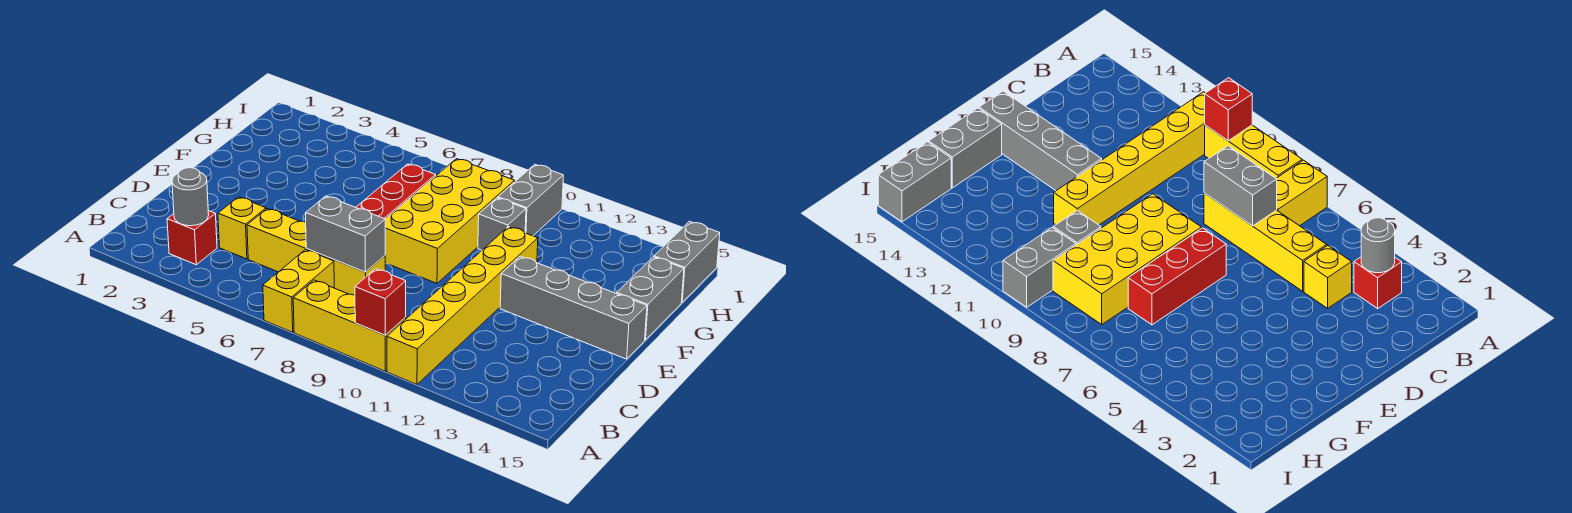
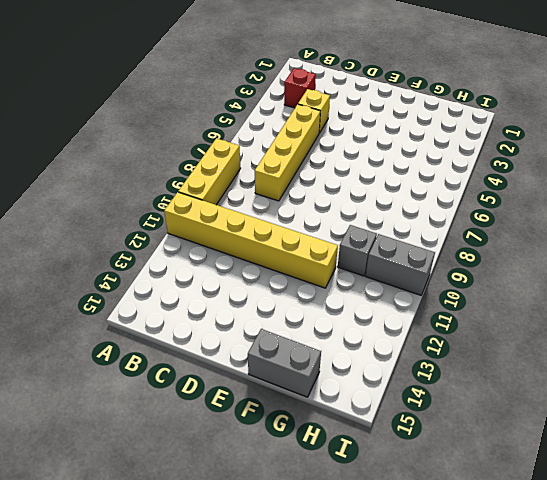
none -> yellow 1x2 brick [263,250,334,332]
none -> red 1x3 brick [356,164,436,219]
none -> yellow 2x4 brick [385,159,515,283]

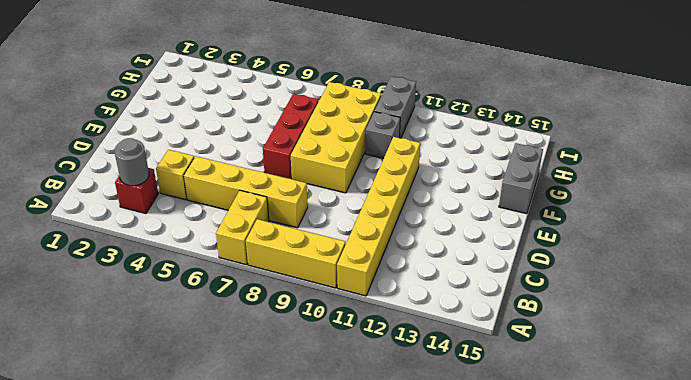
none -> grey 1x4 brick [500,256,647,359]
none -> grey 1x2 brick [654,221,720,302]
none -> red 1x1 brick [355,269,406,335]

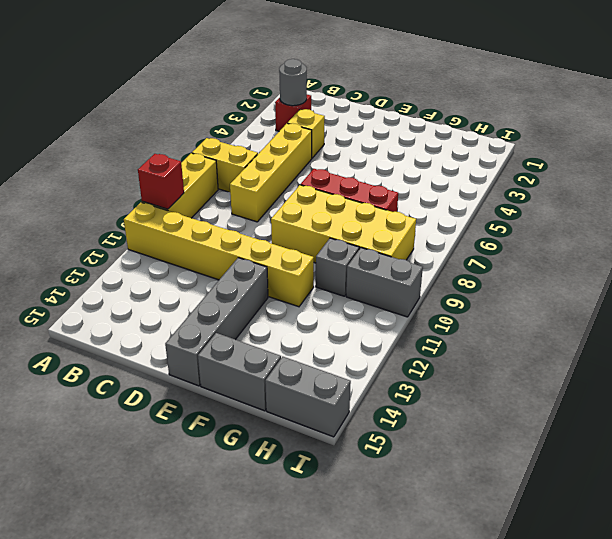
none -> grey 1x2 brick [306,196,385,272]

